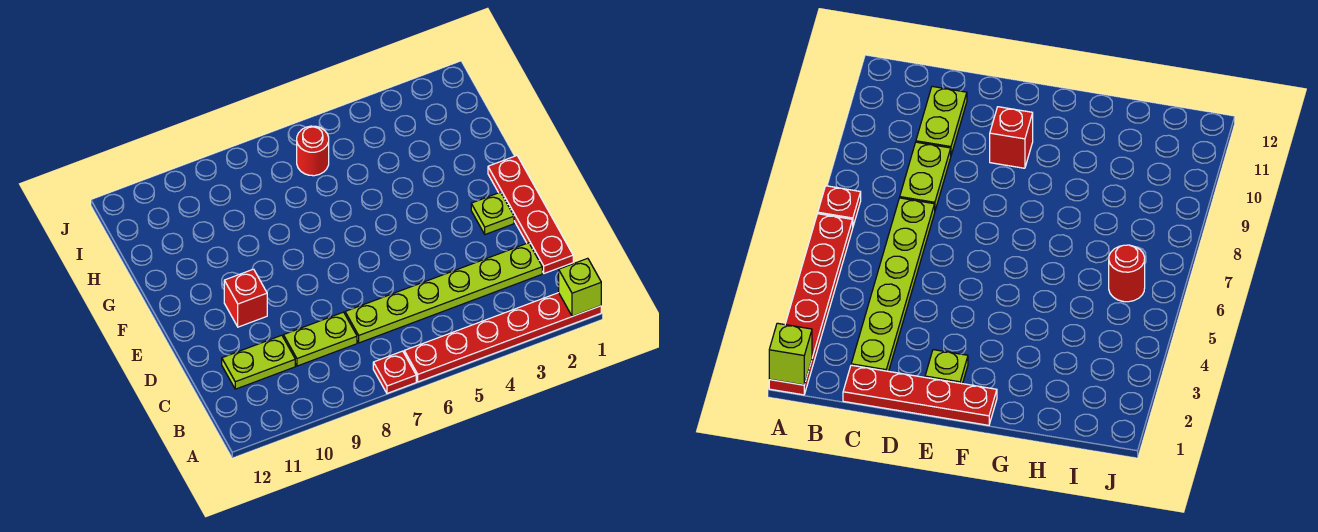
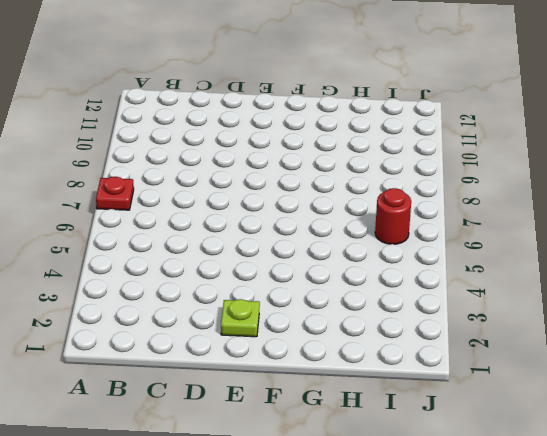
none -> red 1x6 plate [404,293,601,382]
none -> red 1x4 plate [488,156,573,273]

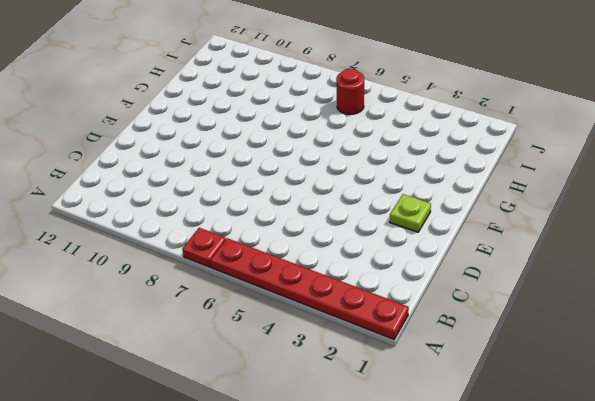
none -> red 1x4 plate [488,156,573,273]
none -> lime 1x6 plate [345,243,542,343]

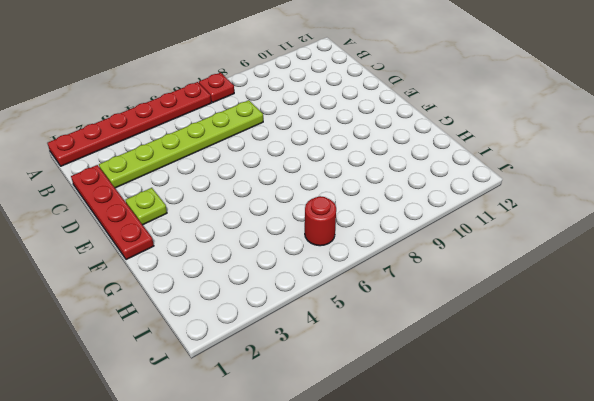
none -> lime 1x2 plate [283,312,357,366]
none -> lime 1x2 plate [222,335,295,389]

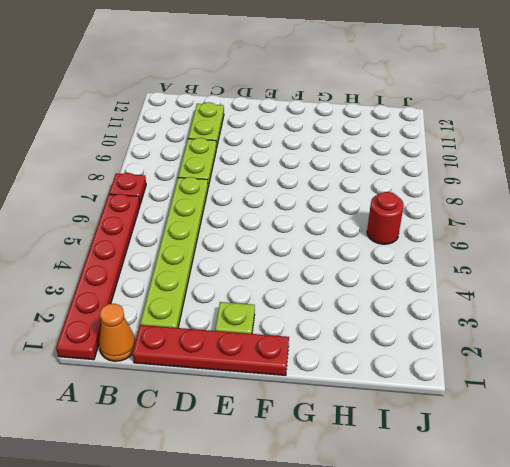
orange 1x1 cone [99,304,136,361] -> none
none -> red 1x1 brick [224,269,267,327]
none -> lime 1x1 brick [559,258,601,316]

